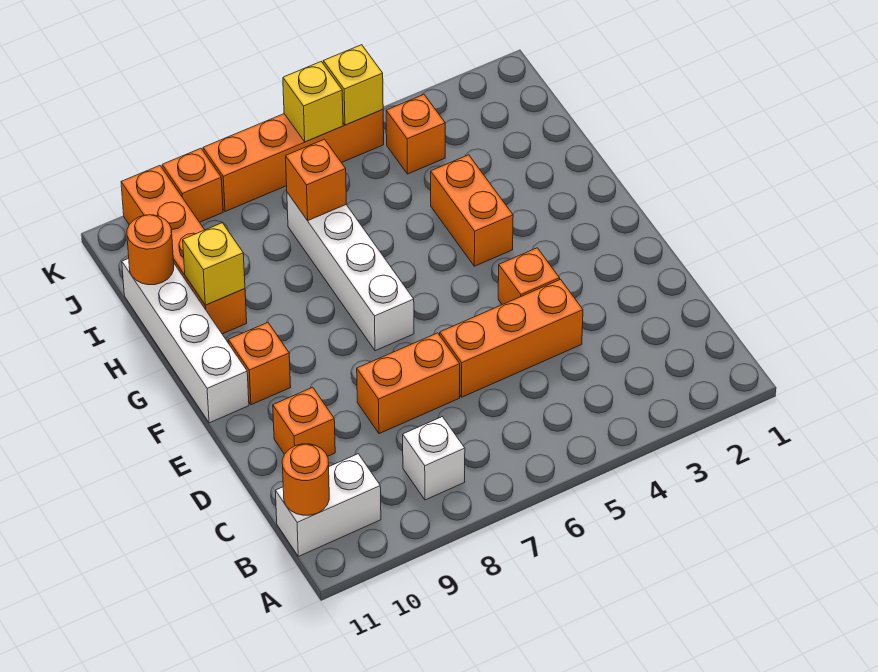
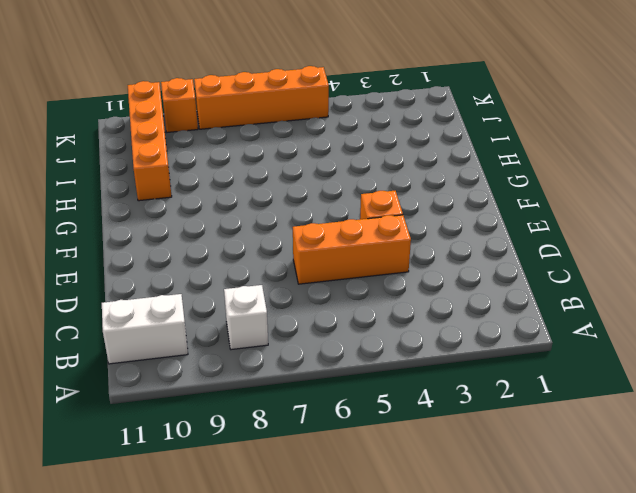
none -> orange 1x2 brick [357,333,460,434]
none -> orange 1x1 brick [273,387,335,456]
none -> white 1x4 brick [287,192,414,351]

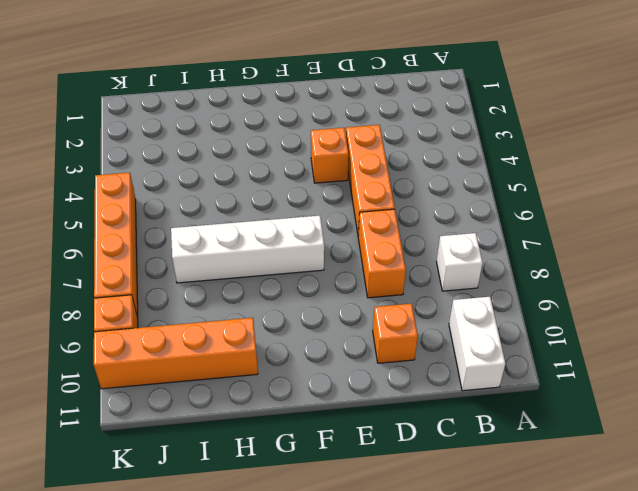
none -> orange 1x1 brick [228,323,291,405]
none -> white 1x4 brick [122,258,249,423]
none -> orange 1x2 brick [431,155,513,266]

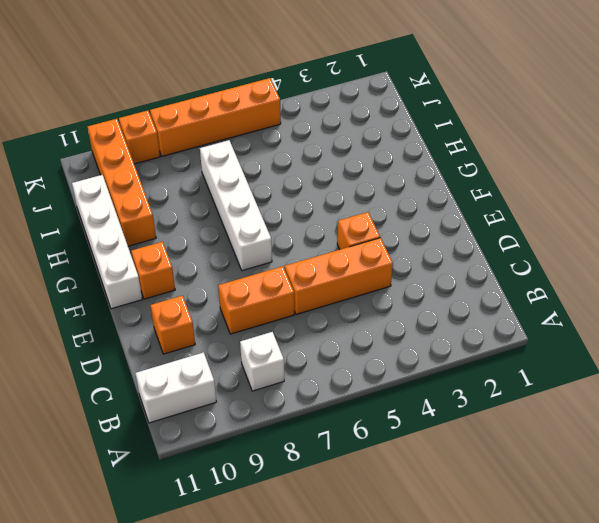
none -> orange 1x2 brick [431,155,513,266]
none -> orange 1x1 brick [386,95,445,174]
none -> orange 1x1 round brick [282,444,329,515]

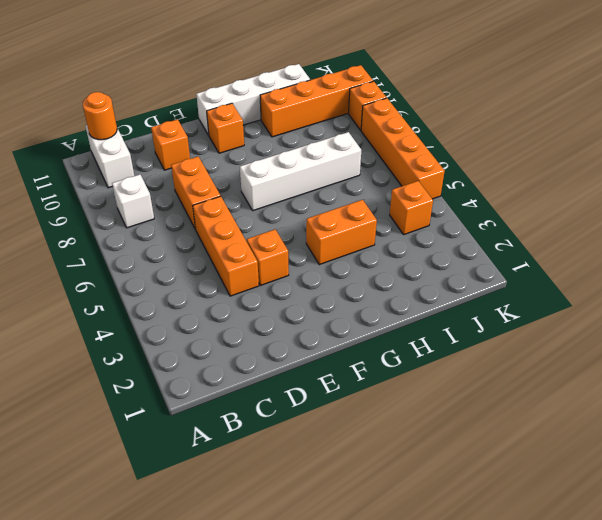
none -> yellow 1x1 brick [183,223,245,305]
none -> orange 1x1 brick [286,139,346,221]
none -> orange 1x1 round brick [127,215,174,285]

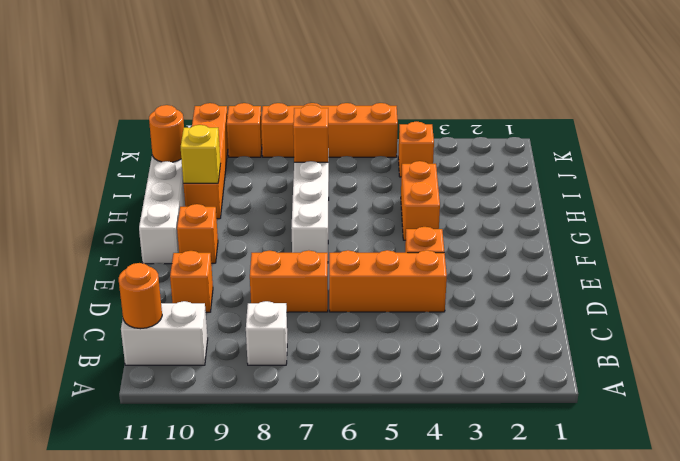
none -> yellow 1x1 brick [323,45,383,125]
none -> yellow 1x1 brick [283,62,343,142]

